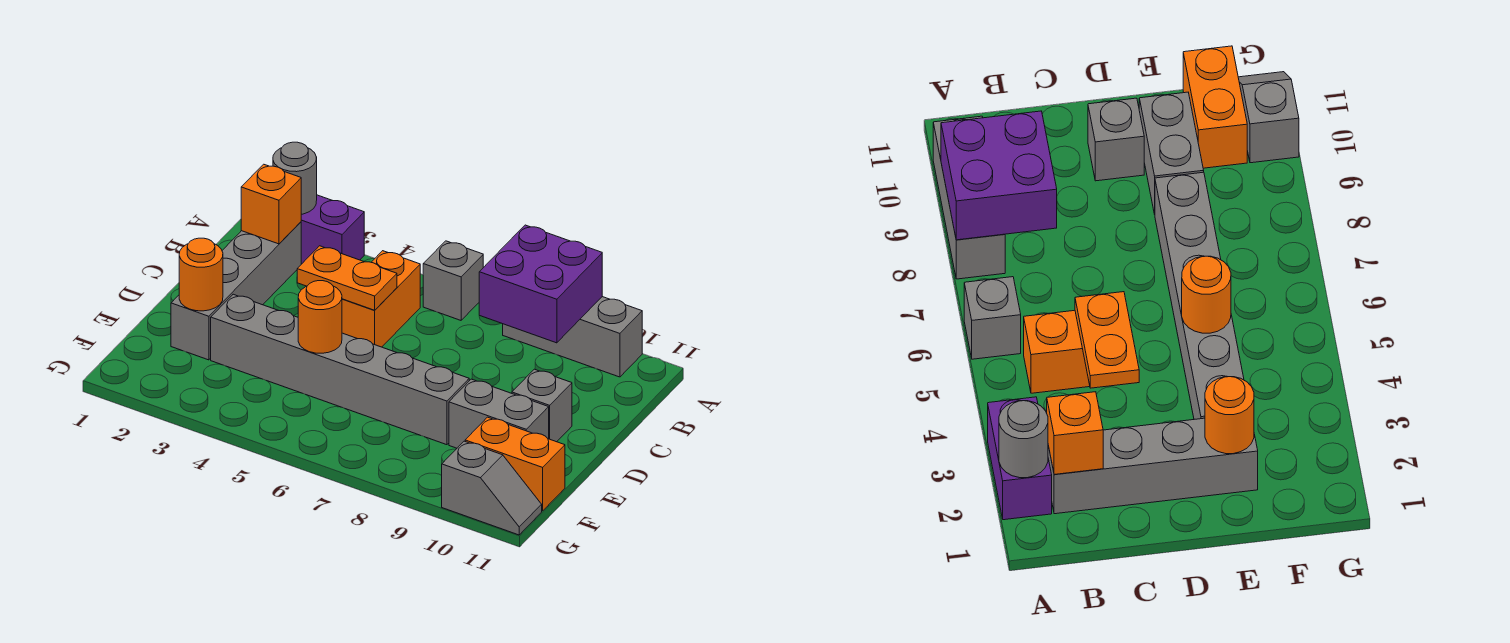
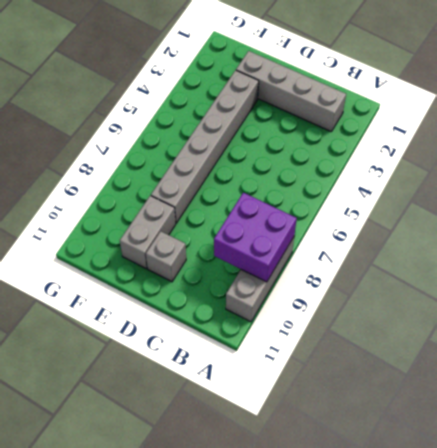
none -> purple 1x2 brick [301,195,364,264]
none -> grey 1x1 brick [423,241,483,320]
none -> orange 1x2 brick [342,251,420,347]

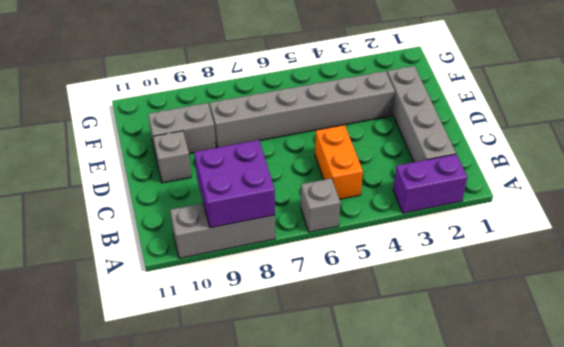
none -> orange 1x2 brick [465,417,565,511]
none -> grey 1x2 slope [442,441,542,535]
none -> grey 1x1 round brick [273,142,317,214]

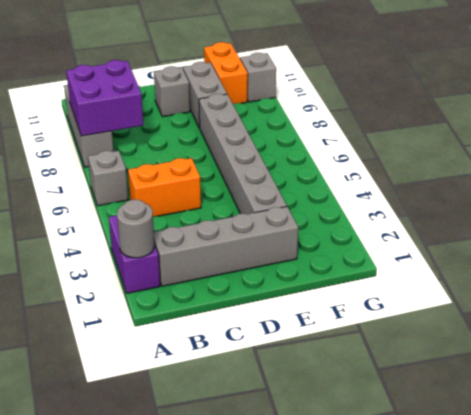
none -> orange 1x1 brick [241,164,301,244]
none -> orange 1x2 plate [297,246,397,310]
none -> orange 1x1 round brick [179,238,223,311]

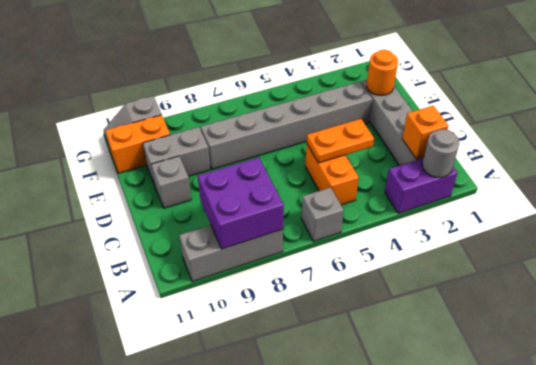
none -> orange 1x1 round brick [298,281,342,353]

